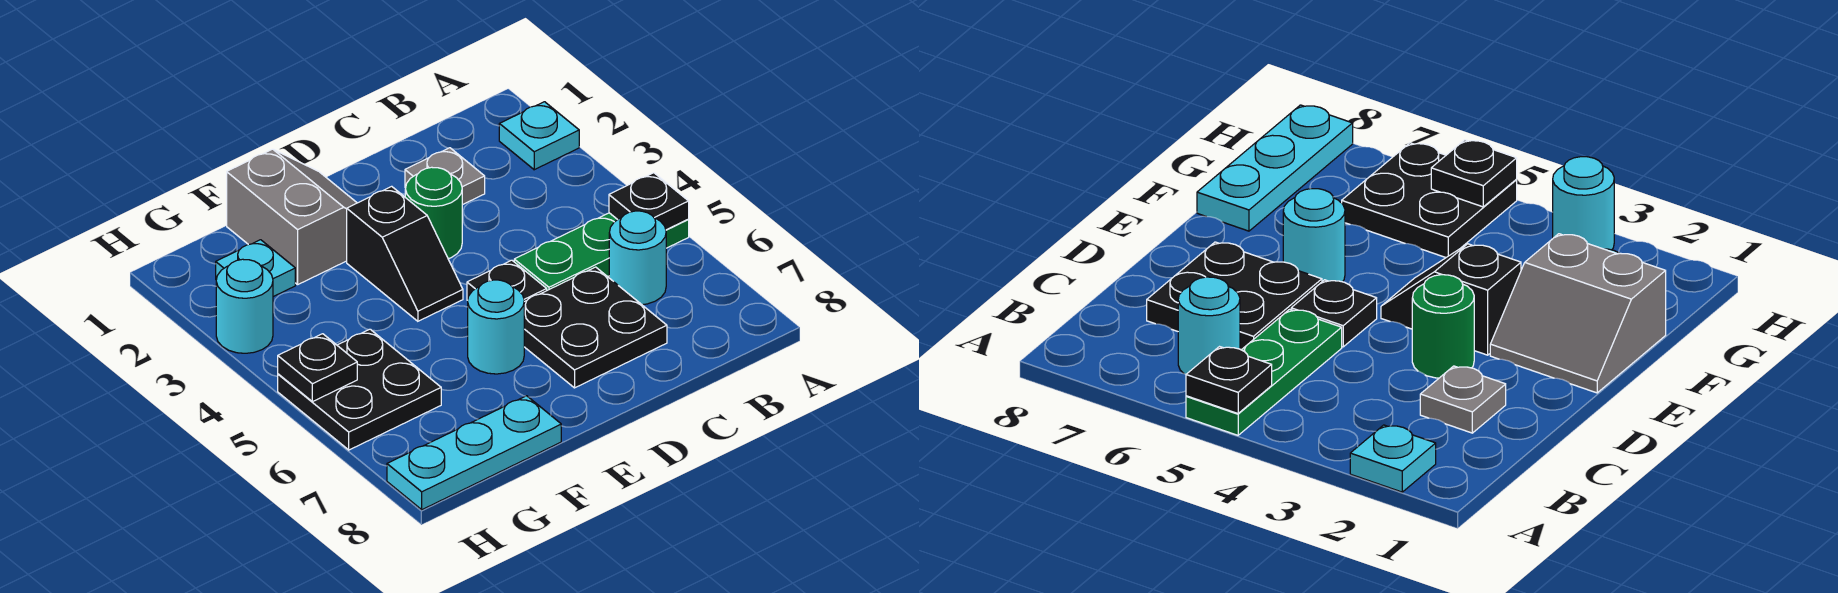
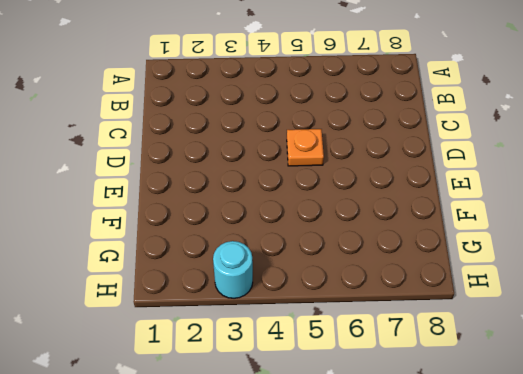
orange 1x1 plate [287,129,324,166] -> black 1x1 plate [467,260,547,302]
none -> cyan 1x1 plate [499,102,579,170]
none -> green 1x3 plate [514,213,689,290]
none -> cyan 1x1 round brick [609,211,666,305]

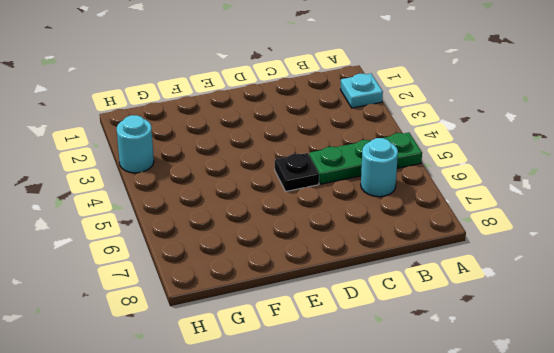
none -> grey 1x1 plate [405,148,485,205]
none -> black 2x2 plate [524,267,667,388]
none -> green 1x1 round brick [405,167,462,259]

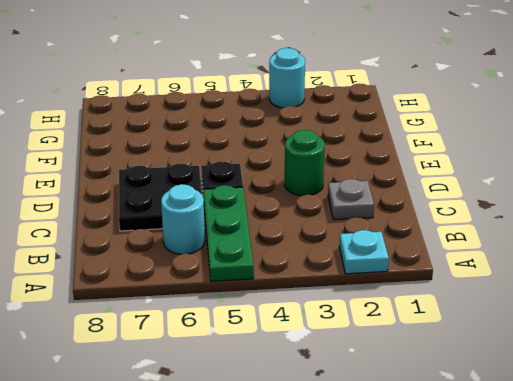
none -> grey 2x2 slope [227,149,357,284]
none -> black 1x2 slope [347,186,463,321]
none -> cyan 1x1 round brick [468,280,524,374]

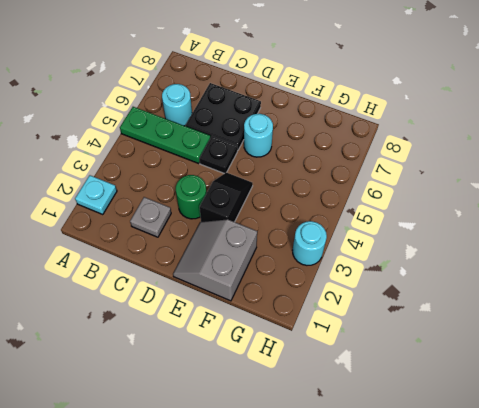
none -> cyan 1x3 plate [387,396,561,510]
none -> cyan 1x1 plate [216,240,295,297]
none -> black 2x2 plate [278,329,441,450]

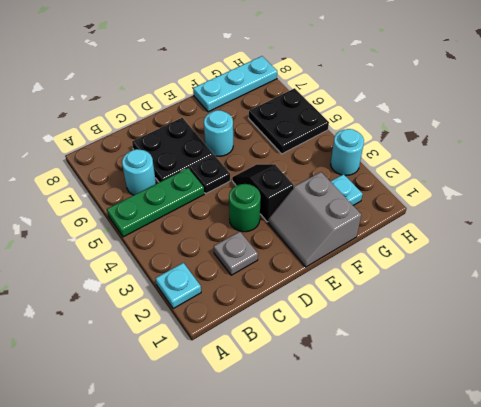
none -> black 1x1 plate [609,173,689,230]
none -> black 1x1 plate [278,334,357,402]

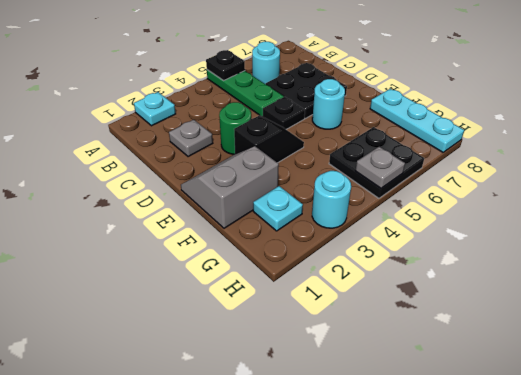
grey 1x1 plate [356,147,405,188] -> black 1x1 plate [278,334,357,402]

